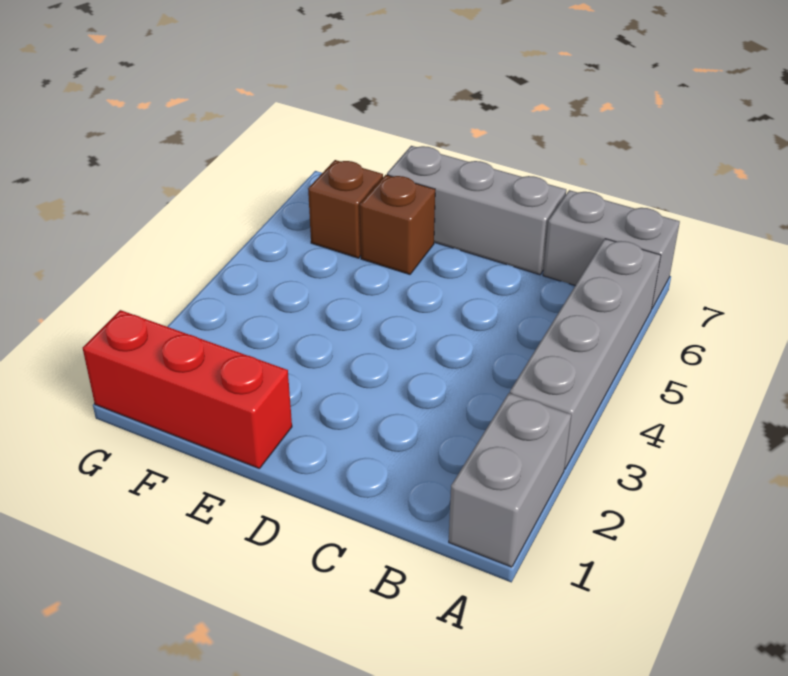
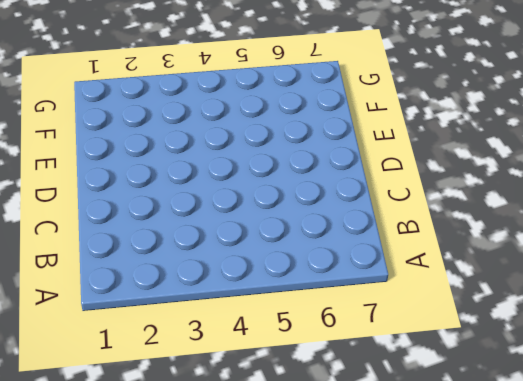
none -> grey 1x2 brick [449,393,571,567]
none -> grey 1x4 brick [510,239,661,469]

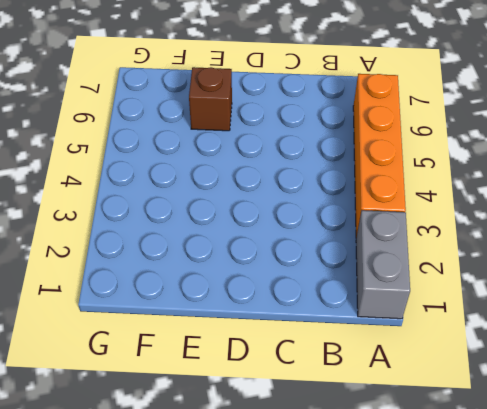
orange 1x4 brick [353,74,406,238] -> grey 1x4 brick [510,239,661,469]
none -> grey 1x2 brick [543,190,680,308]
none -> grey 1x3 brick [387,146,566,275]

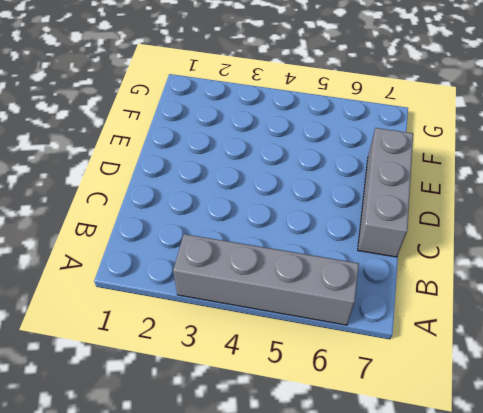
none -> grey 1x2 brick [449,393,571,567]
none -> grey 1x2 brick [543,190,680,308]

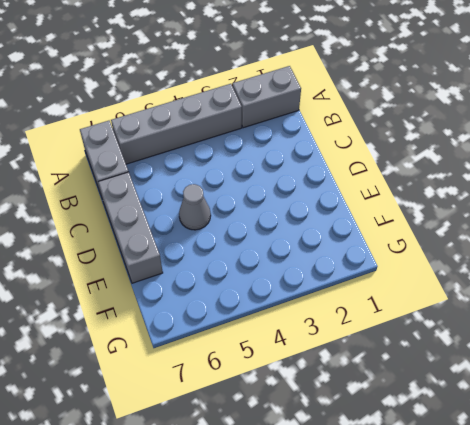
grey 1x1 cone [179,184,211,230] -> none
none -> red 1x3 brick [83,310,292,469]
none -> brown 1x1 brick [360,175,435,275]

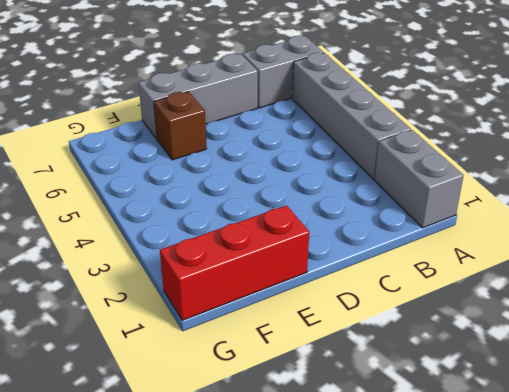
none -> brown 1x1 brick [308,160,383,258]

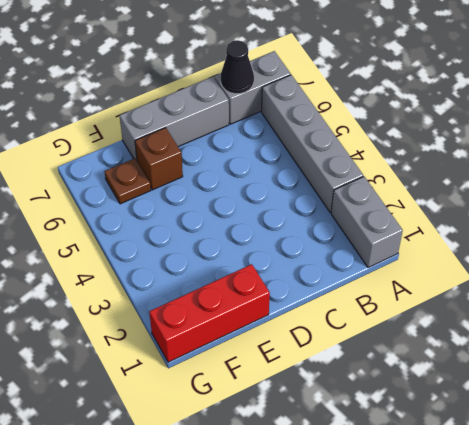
black 1x1 cone [221,40,254,94] -> none
brown 1x1 plate [105,158,151,204] -> brown 1x1 brick [308,160,383,258]

